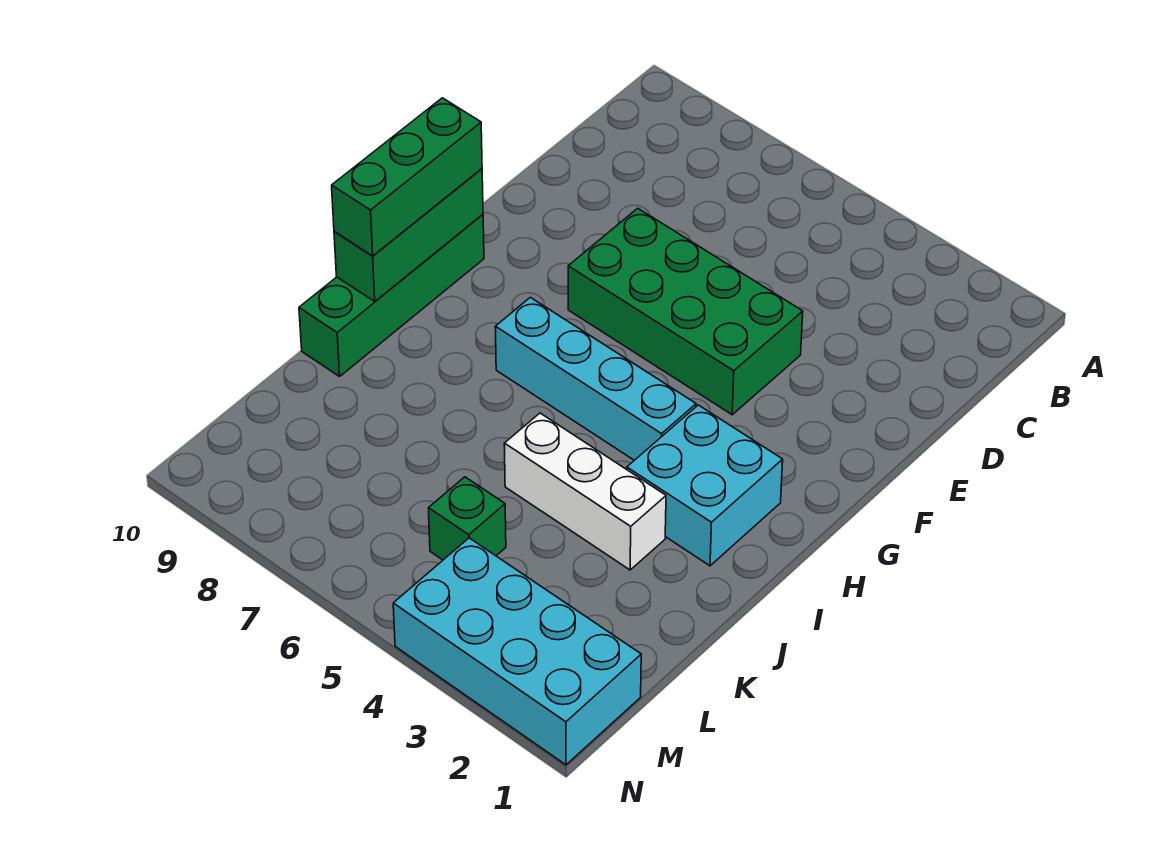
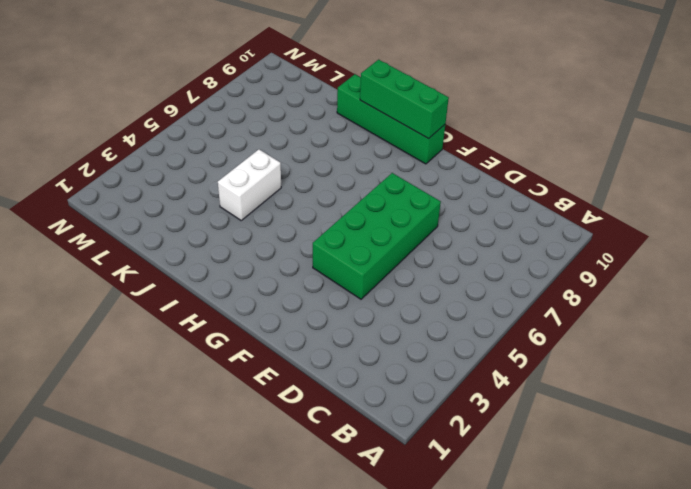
white 1x2 brick [218,150,281,220] -> white 1x3 brick [504,413,666,570]
none -> cyan 2x2 brick [627,405,783,566]
none -> cyan 1x4 brick [495,297,696,460]

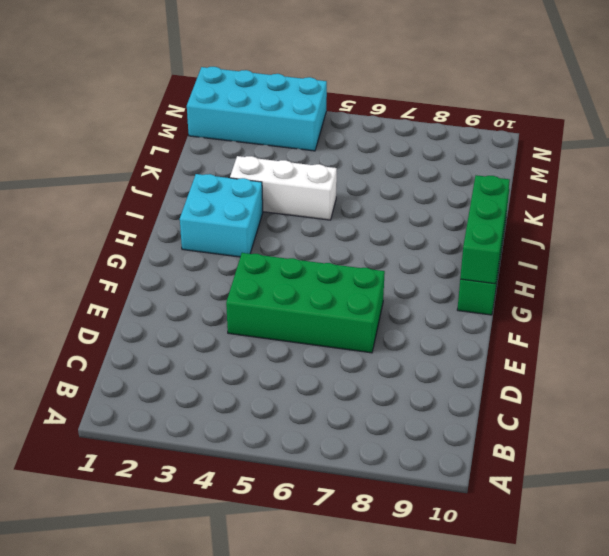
none -> cyan 1x4 brick [495,297,696,460]
none -> green 1x1 brick [429,477,506,560]

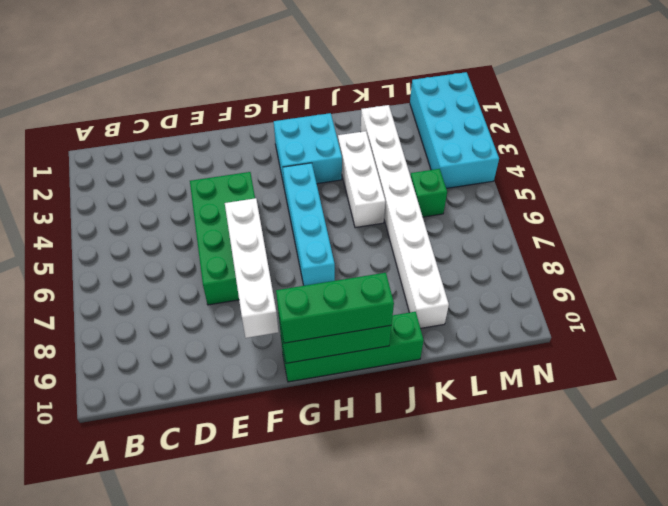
white 1x4 brick [225,198,279,338] -> none
white 1x8 brick [361,105,449,328] -> none

